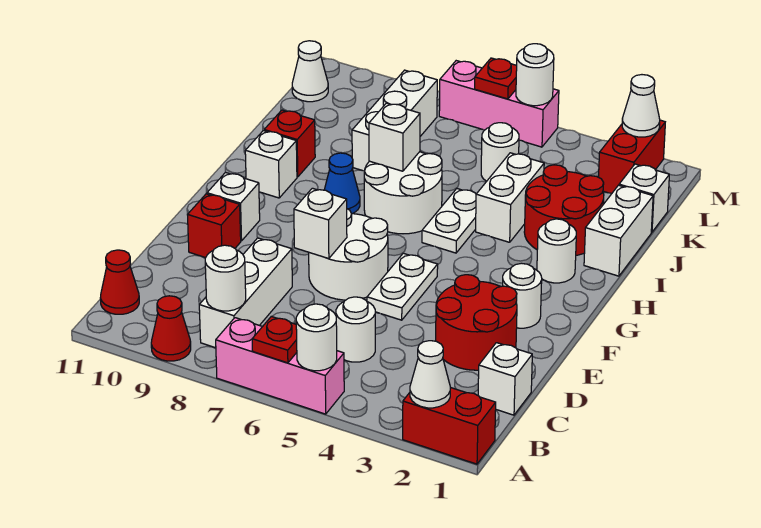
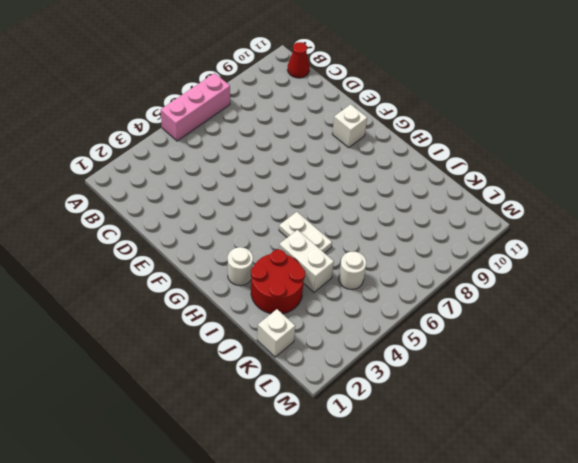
none -> red 1x2 brick [403,387,496,464]
none -> red 1x1 cone [151,296,191,361]
none -> white 1x3 brick [199,238,292,348]
none -> white 1x1 brick [478,343,532,415]

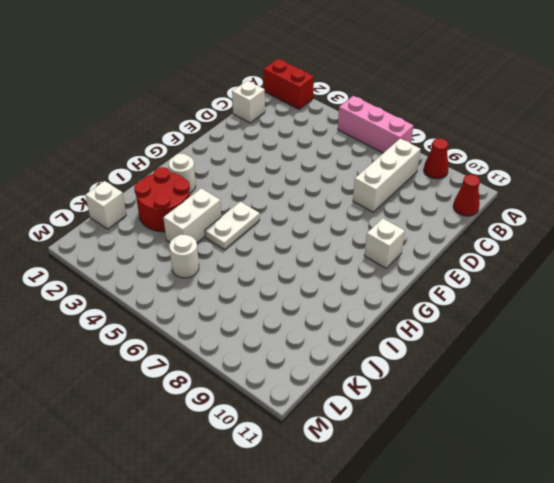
none -> white 1x1 round brick [336,297,375,362]
none -> red 2x2 round brick [436,275,517,370]
none -> white 1x2 plate [367,253,438,320]
none -> white 2x2 round brick [309,209,388,300]

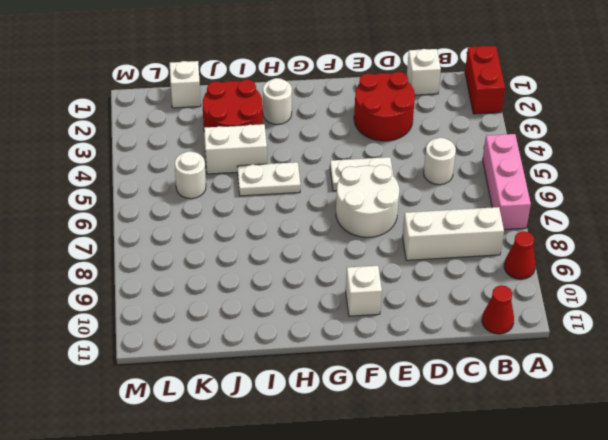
none -> red 1x1 brick [187,194,241,258]
none -> white 1x1 round brick [503,263,542,328]
none -> white 2x2 round brick [364,152,442,234]
none -> blue 1x1 cone [324,153,360,214]

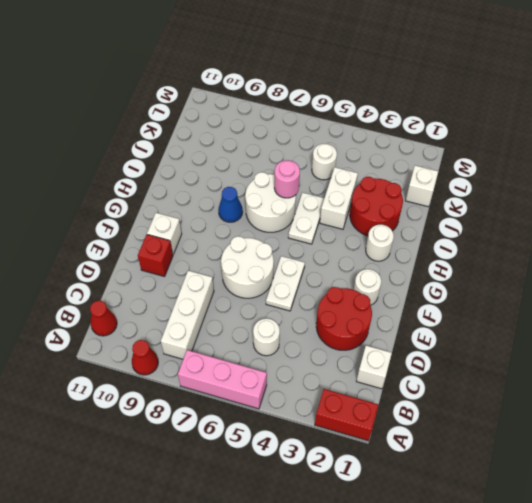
pink 1x1 round brick [274,160,300,198] -> none
none -> white 1x1 brick [245,131,297,198]
none -> white 1x2 brick [584,185,653,276]
none -> red 1x1 brick [264,110,315,177]
none -> white 1x3 brick [352,70,437,171]

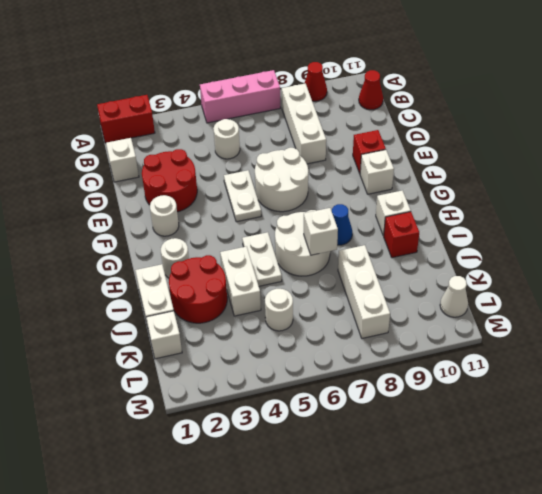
none -> red 1x2 brick [599,120,665,193]
none -> pink 1x3 brick [439,61,559,147]
none -> white 1x1 cone [410,341,450,408]
none -> white 1x1 round brick [296,304,337,371]

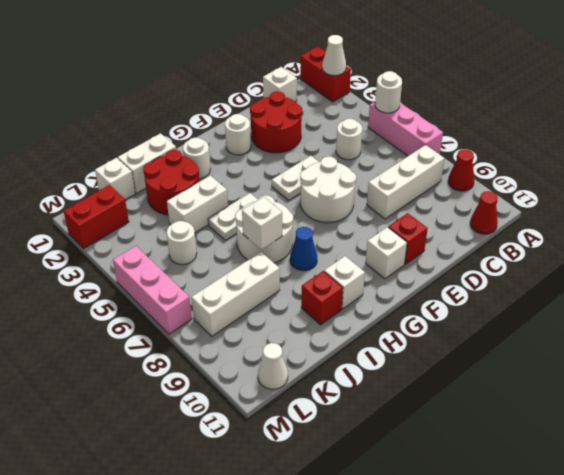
none -> red 1x1 plate [252,316,297,363]
none -> white 1x1 round brick [205,245,246,311]
none -> white 1x1 brick [294,188,347,259]
none -> white 1x1 cone [622,75,660,137]

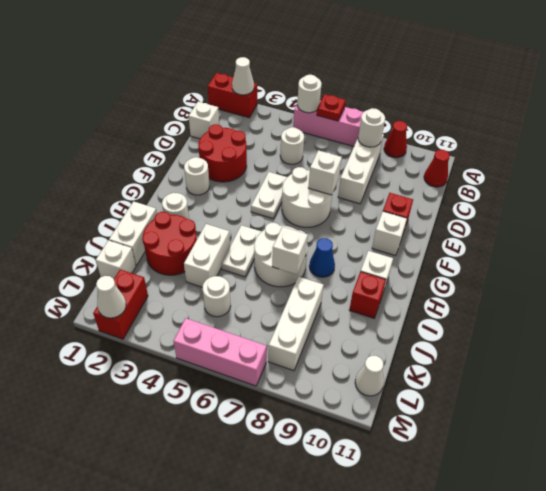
none -> white 1x1 round brick [516,44,554,106]
none -> red 1x1 plate [475,58,517,99]

